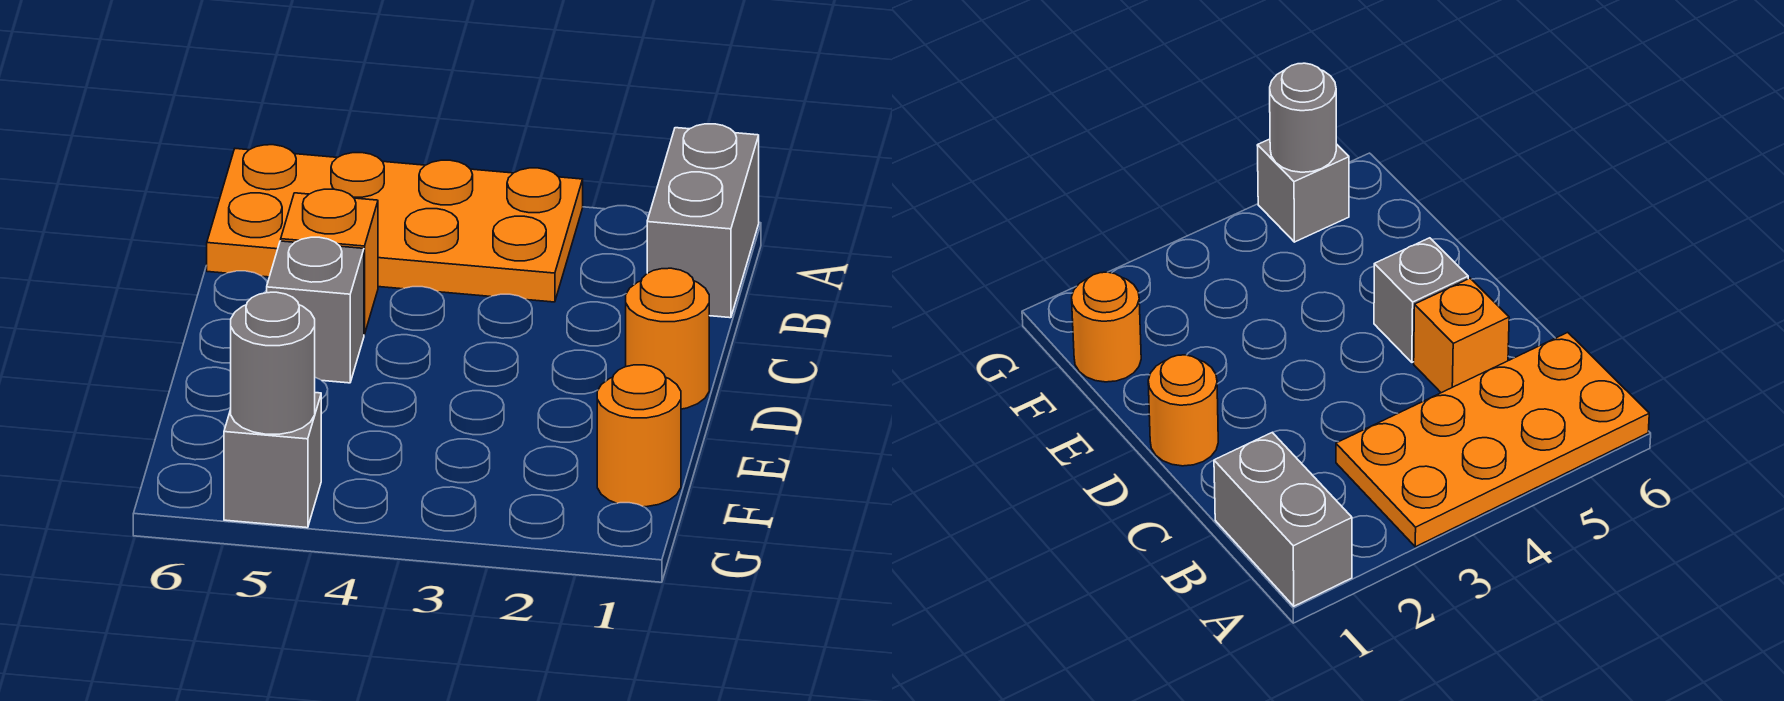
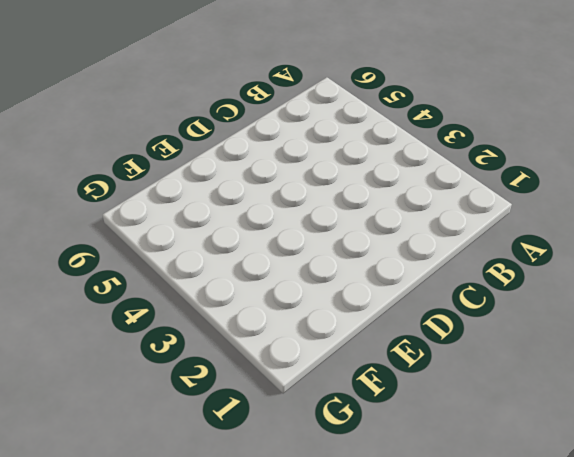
none -> grey 1x2 brick [647,124,759,318]
none -> orange 2x4 plate [207,145,583,302]

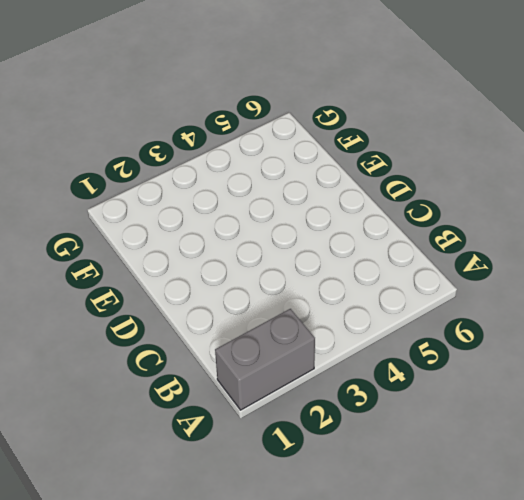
grey 1x2 brick [215,309,315,410] -> grey 1x2 brick turned to [647,124,759,318]
none -> orange 2x4 plate [207,145,583,302]
none -> orange 1x1 brick [281,189,378,335]

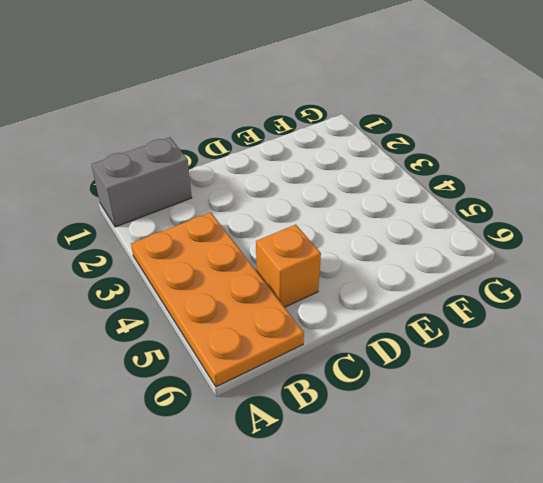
none -> orange 1x1 round brick [626,268,709,409]
none -> grey 1x1 brick [267,237,364,383]

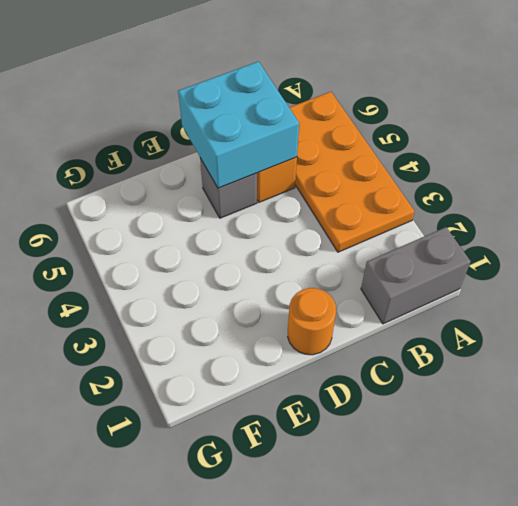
cyan 2x2 brick [178,61,299,188] -> none
none -> orange 1x1 round brick [597,365,681,507]
none -> grey 1x1 brick [224,393,321,528]

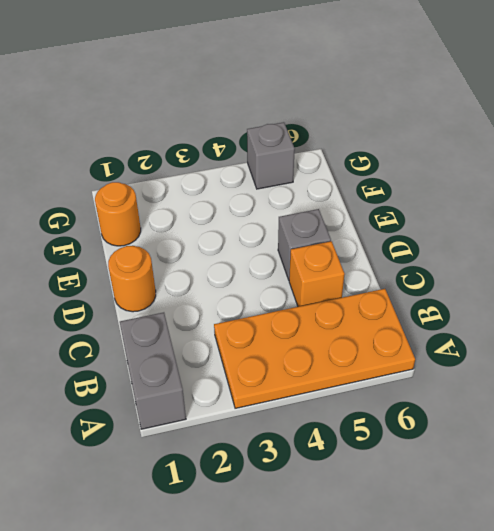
none -> grey 1x1 round brick [231,292,315,434]

